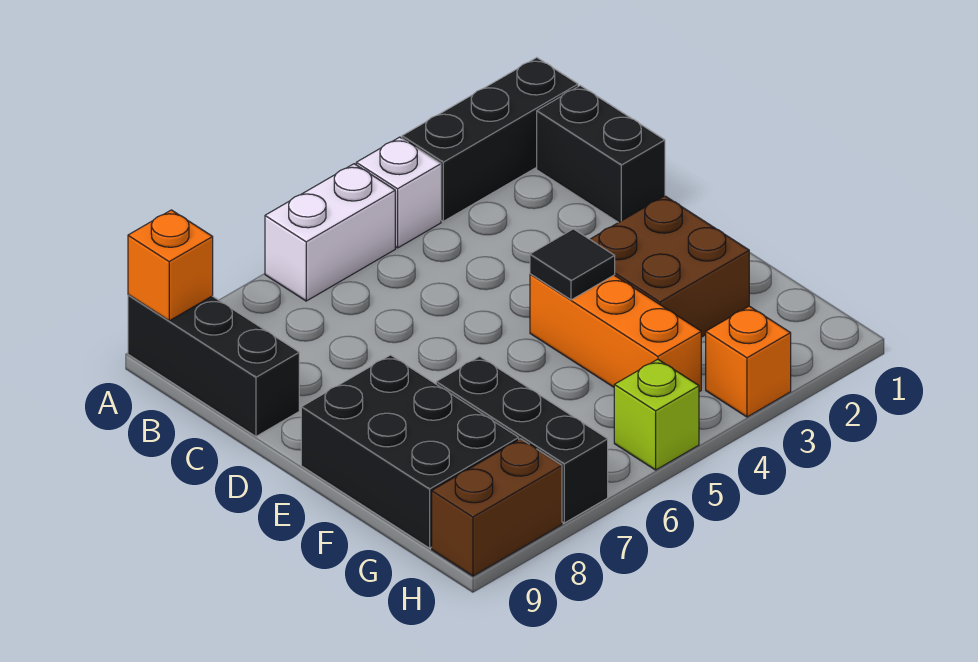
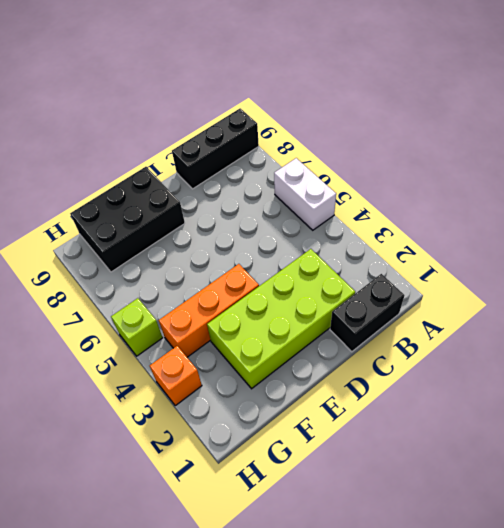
lime 2x4 brick [207,249,355,389] -> brown 2x2 brick [590,196,749,337]
none -> black 1x3 brick [402,58,578,221]
none -> white 1x1 brick [356,137,441,248]
none -> black 1x3 brick [436,356,608,523]

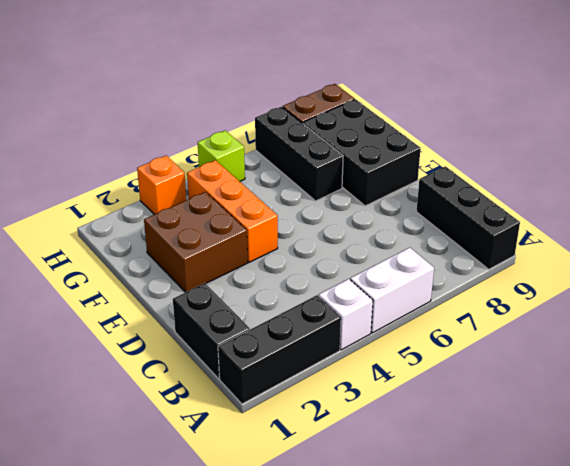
none -> orange 1x1 brick [128,210,213,321]
none -> black 1x1 tile [530,229,615,300]

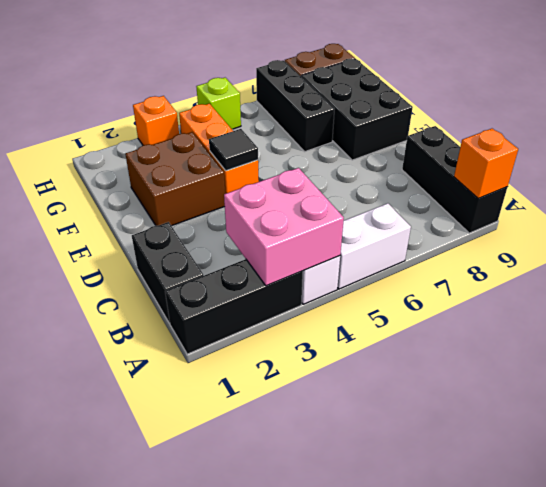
pink 2x2 brick [224,168,344,286] -> none

